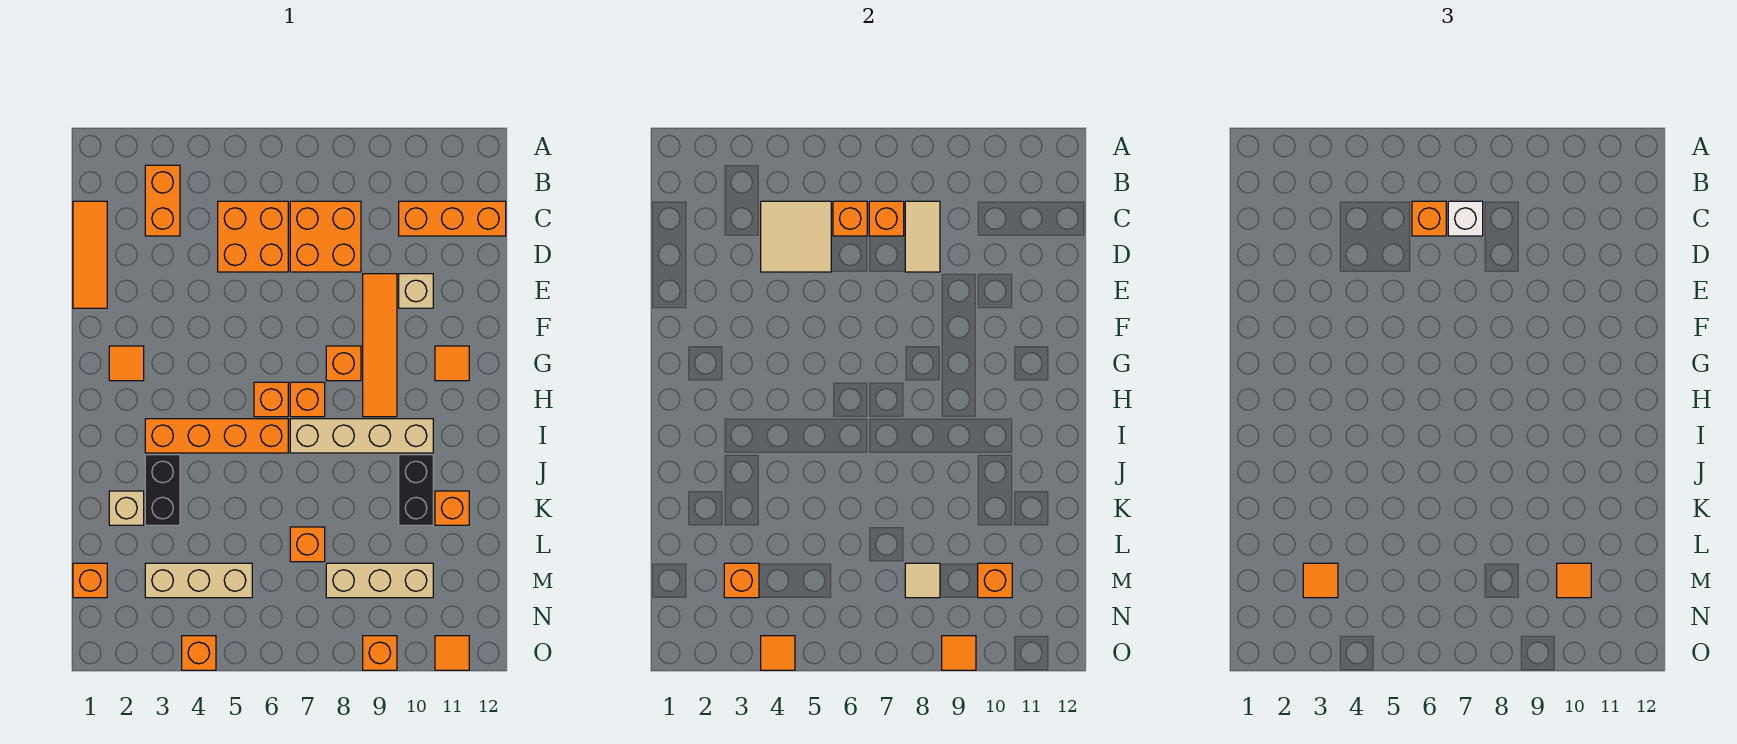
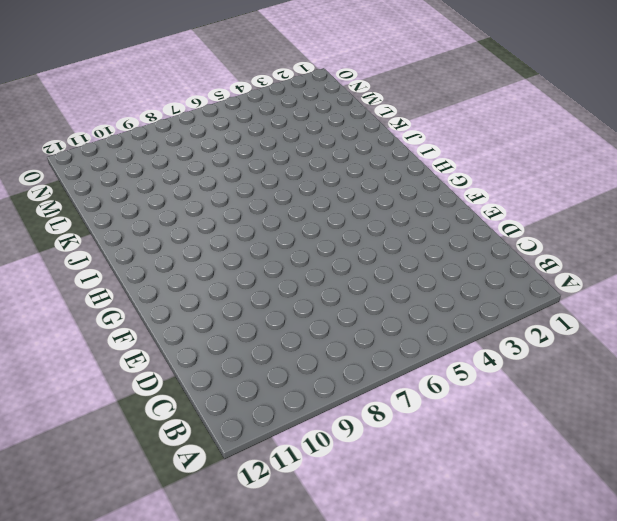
none -> orange 1x2 brick [145,165,180,236]
none -> orange 1x3 tile [73,201,107,308]
none -> orange 2x2 brick [218,201,288,272]
none -> orange 2x2 brick [290,201,361,272]

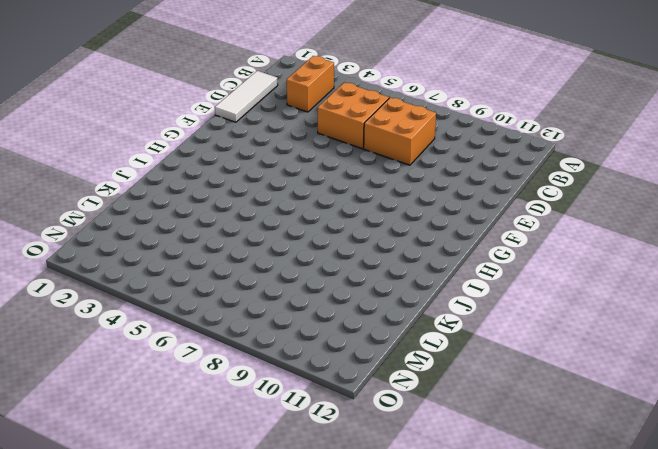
white 1x3 tile [215,71,278,122] -> orange 1x3 tile [73,201,107,308]
none -> orange 1x3 brick [399,201,506,236]
none -> orange 1x4 tile [363,274,397,417]
none -> tan 1x1 brick [399,274,433,308]
none -> orange 1x1 tile [109,346,144,381]

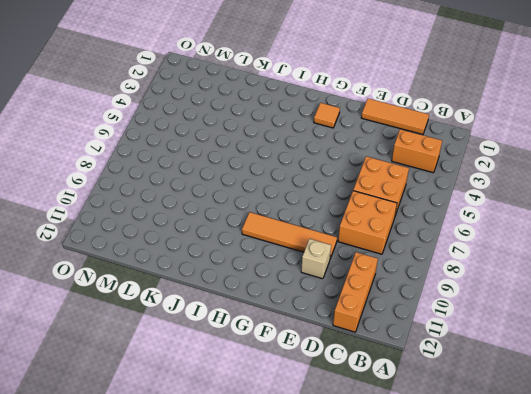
none -> orange 1x1 brick [326,346,361,381]
none -> orange 1x1 tile [435,346,469,381]
none -> orange 1x1 brick [254,382,288,417]
none -> orange 1x1 brick [290,382,325,417]

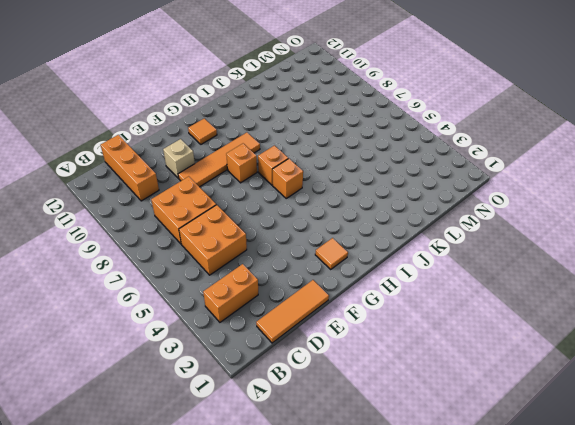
none -> orange 1x4 brick [145,419,288,453]
none -> tan 1x4 brick [290,419,433,453]
none -> black 1x2 brick [145,455,180,525]
none -> black 1x2 brick [399,455,433,525]

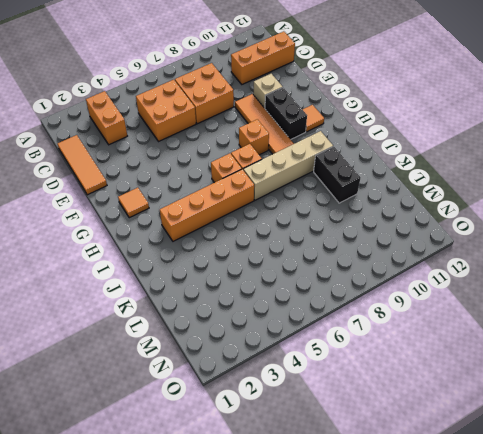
black 1x2 brick [265,88,307,140] -> black 1x2 brick moved to [145,455,180,525]
none -> tan 1x1 brick [109,491,144,525]
none -> orange 1x1 brick [435,491,469,525]
none -> orange 1x1 brick [290,527,325,562]
none -> orange 1x1 brick [73,563,107,598]

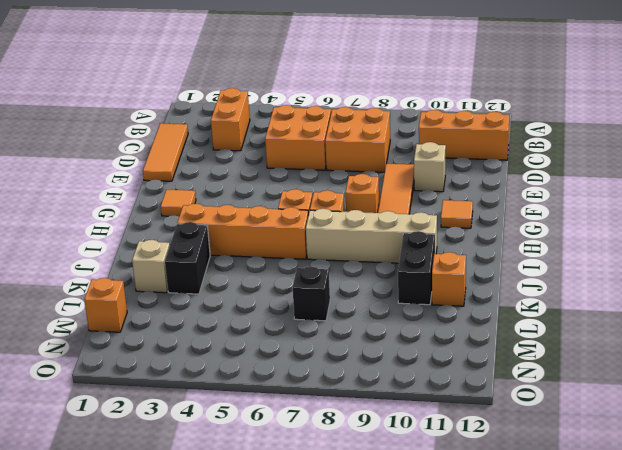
black 1x1 brick [293,267,330,321] -> orange 1x1 brick [290,527,325,562]
none -> tan 1x3 brick [145,563,252,598]
none -> tan 1x3 brick [326,563,433,598]
none -> orange 1x1 brick [182,636,216,670]
none -> orange 1x1 brick [363,636,397,670]

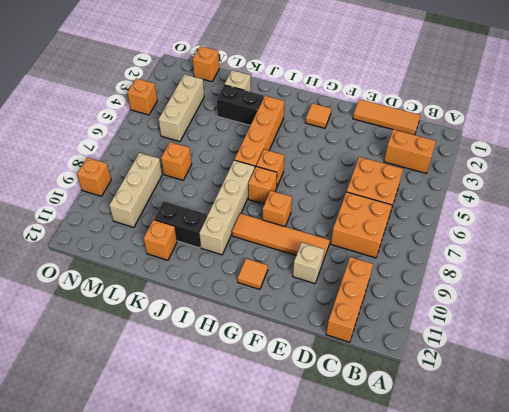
none -> orange 1x1 tile [435,636,469,670]
none -> tan 2x2 tile [761,201,831,272]
none -> orange 1x1 brick [833,201,867,236]
none -> orange 1x1 brick [869,201,904,236]

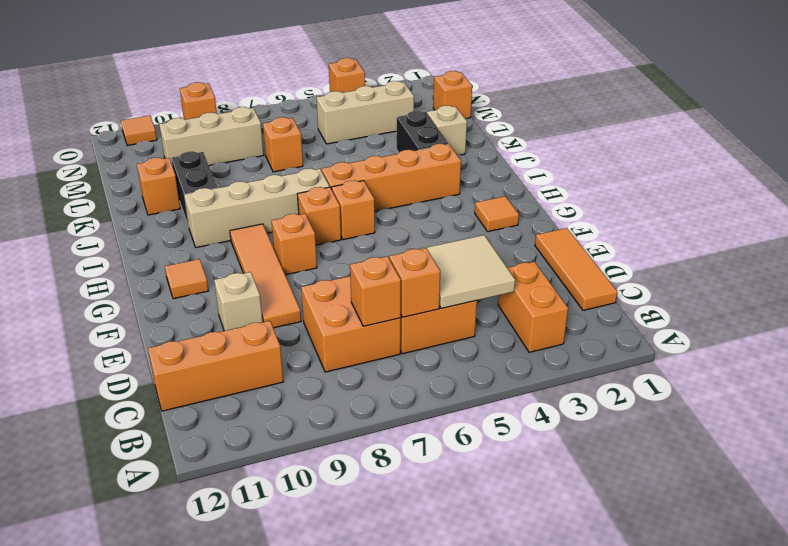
none -> tan 1x2 tile [905,201,940,272]
none -> orange 1x1 brick [724,563,759,598]
none -> tan 1x1 tile [905,563,940,598]
none -> orange 1x1 brick [978,563,1012,598]

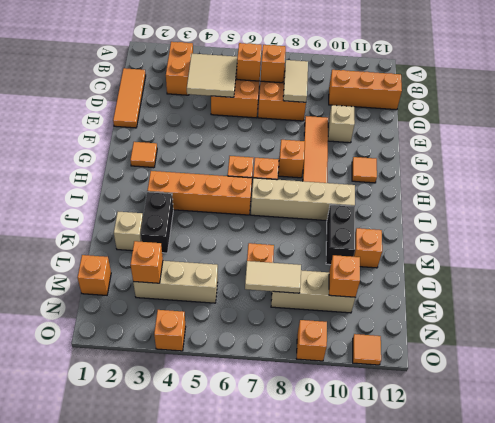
tan 1x2 tile [245,261,301,293] -> tan 1x1 tile [905,563,940,598]
none -> orange 1x1 tile [761,636,795,670]
none -> orange 1x1 tile [942,636,976,670]
none -> orange 1x1 brick [1412,201,1446,236]
none -> white 1x1 brick [1448,201,1483,236]

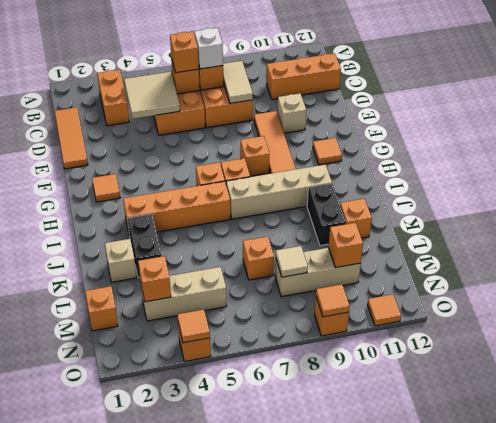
none -> orange 1x1 tile [1303,563,1338,598]
none -> orange 1x1 tile [1557,563,1591,598]

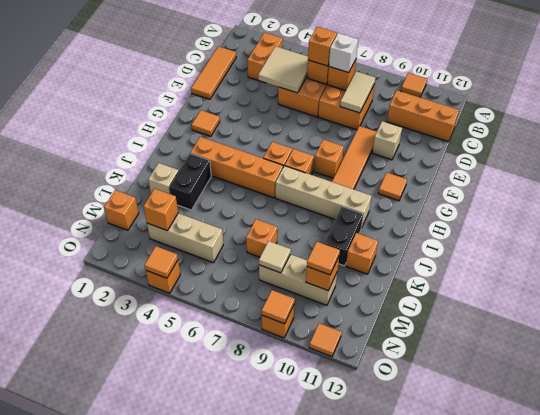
orange 1x1 tile [401,73,427,97] -> orange 1x1 tile moved to [1303,563,1338,598]

